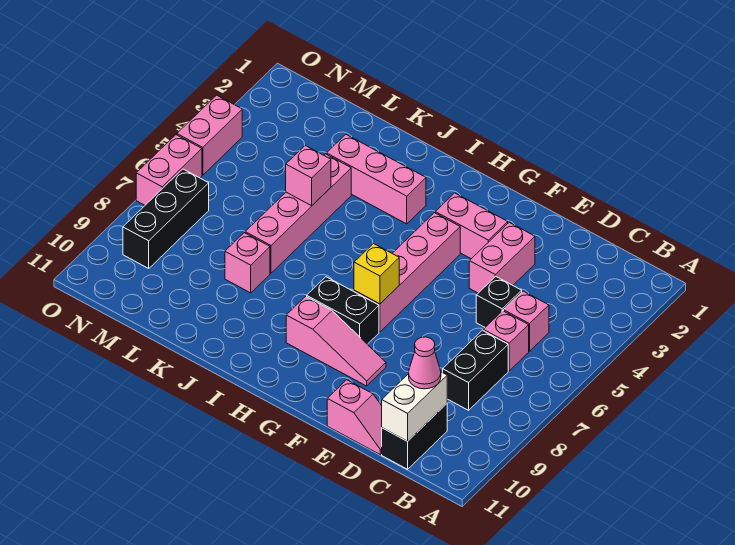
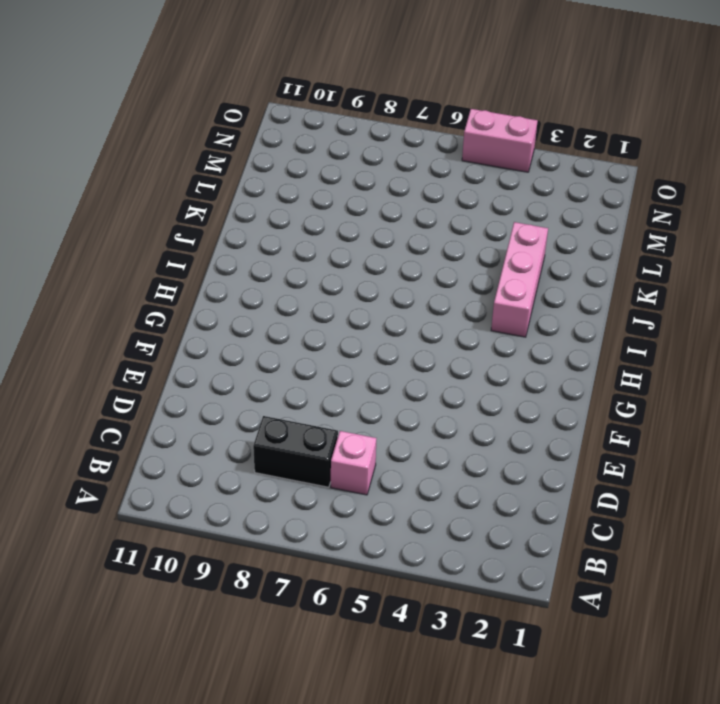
none -> pink 1x1 brick [504,291,549,351]
none -> black 1x2 brick [382,404,447,469]
none -> black 1x1 brick [476,276,522,327]

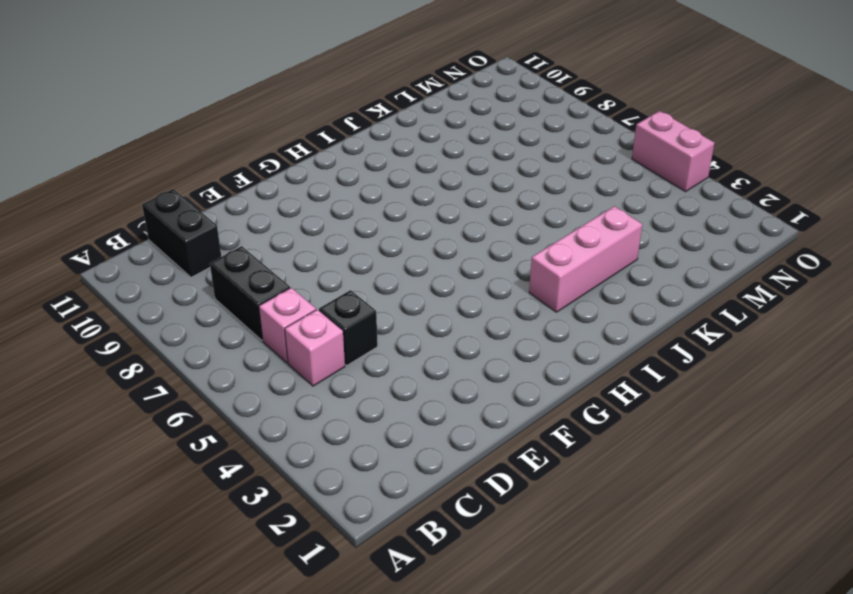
none -> pink 1x2 slope [327,380,382,455]
none -> pink 1x2 brick [469,222,535,293]
none -> pink 1x2 brick [435,193,508,259]

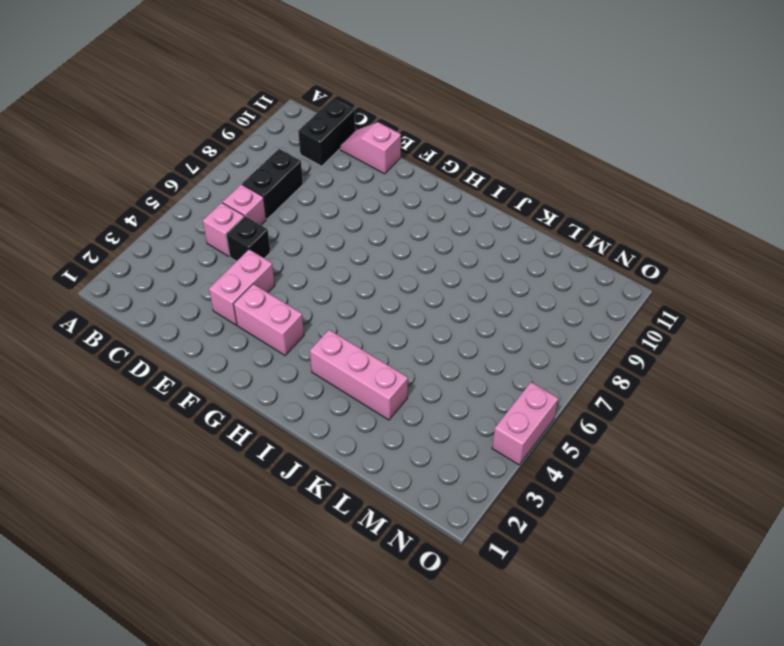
none -> pink 1x3 slope [286,296,386,386]
none -> pink 1x4 brick [354,213,460,332]
none -> black 1x2 brick [307,277,379,344]

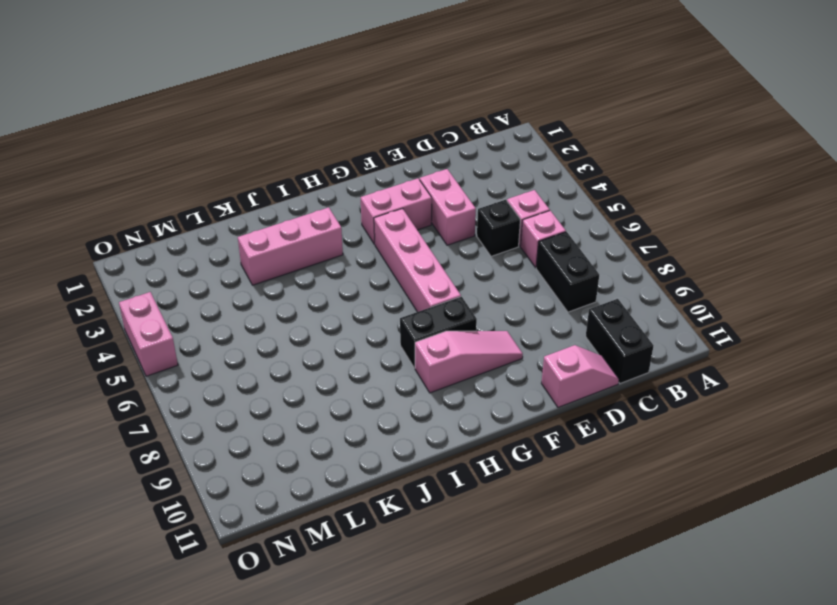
none -> pink 1x4 brick [245,154,351,273]
none -> pink 1x1 brick [225,233,270,293]
none -> black 1x3 brick [123,169,209,268]

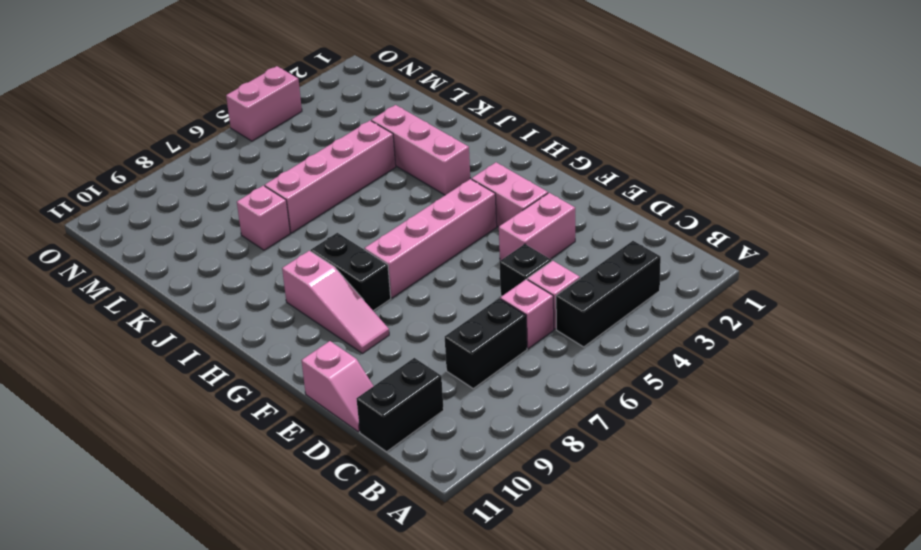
black 1x3 brick [556,241,661,347] -> black 1x3 brick moved to [123,169,209,268]
none -> pink 1x2 brick [136,135,202,205]
none -> white 1x2 brick [382,372,447,441]
none -> yellow 1x1 brick [354,244,399,304]

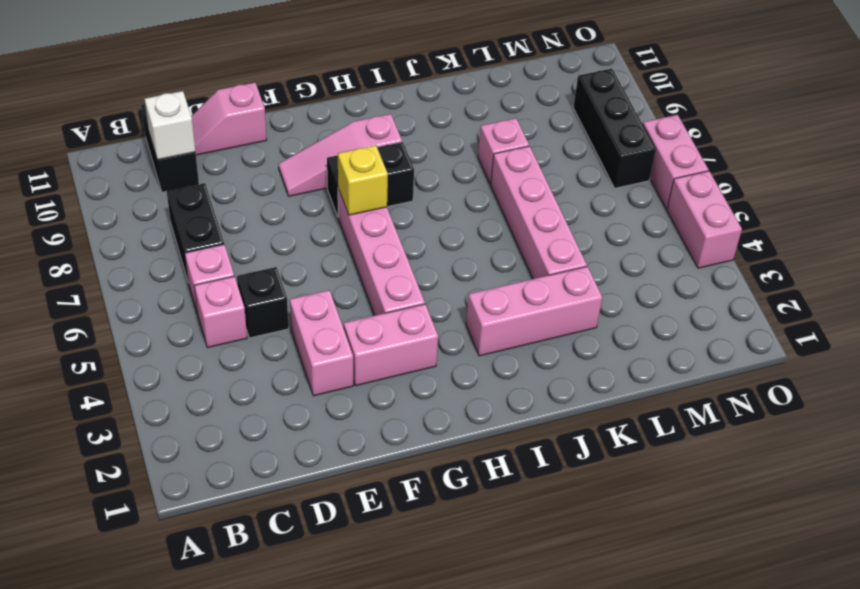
white 1x1 brick [145,91,196,160] -> white 1x2 brick [382,372,447,441]
none -> pink 1x1 brick [286,146,331,206]
none -> pink 1x1 cone [409,337,441,389]

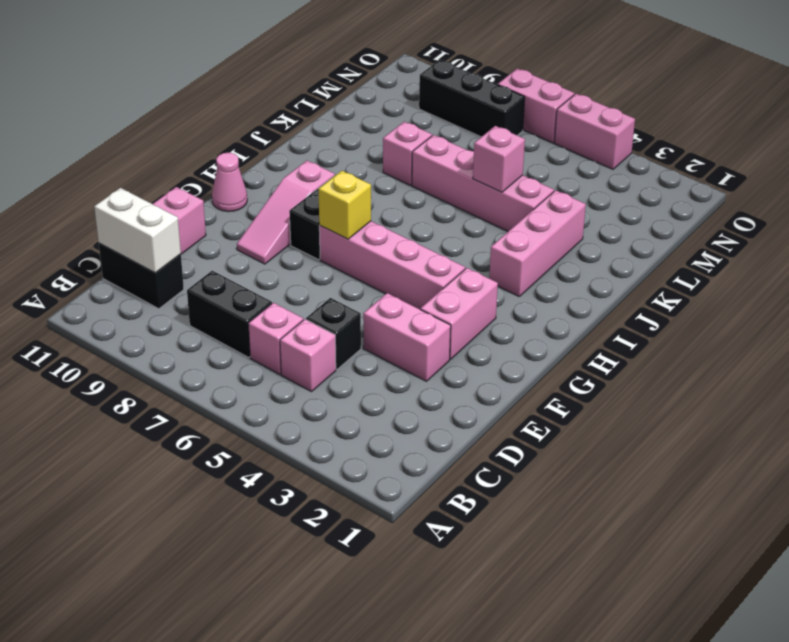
pink 1x1 cone [212,153,247,212] -> pink 1x1 cone moved to [409,337,441,389]

